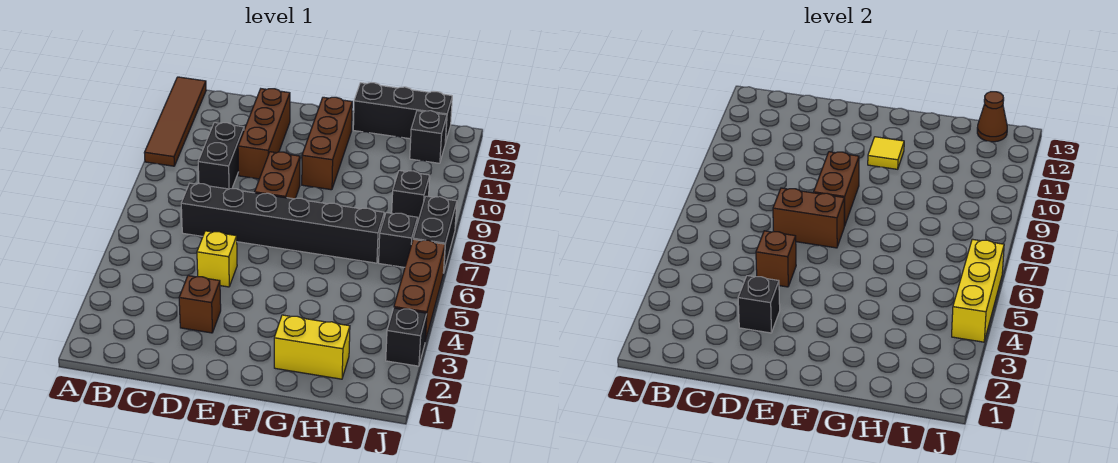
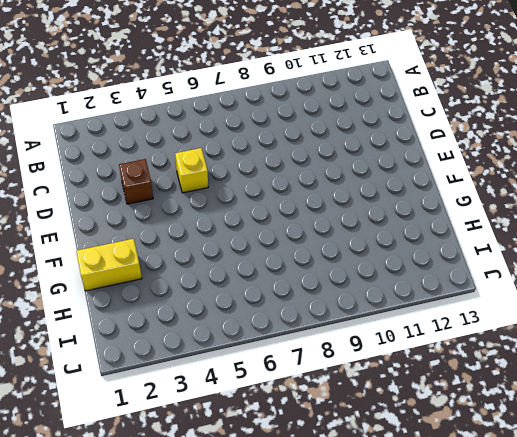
yellow 1x2 brick [76,239,142,291] -> yellow 1x2 brick turned to [274,315,350,379]
none -> brown 1x4 tile [144,77,206,166]
none -> black 1x6 brick [181,183,384,263]
none -> black 1x2 brick [198,123,244,189]

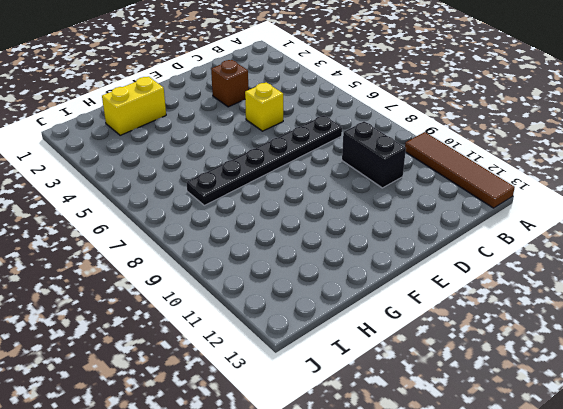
black 1x6 plate [186,115,342,205] -> black 1x6 brick [181,183,384,263]
none -> brown 1x3 brick [238,89,290,179]
none -> brown 1x2 brick [255,152,300,199]
none -> brown 1x3 brick [302,97,352,190]

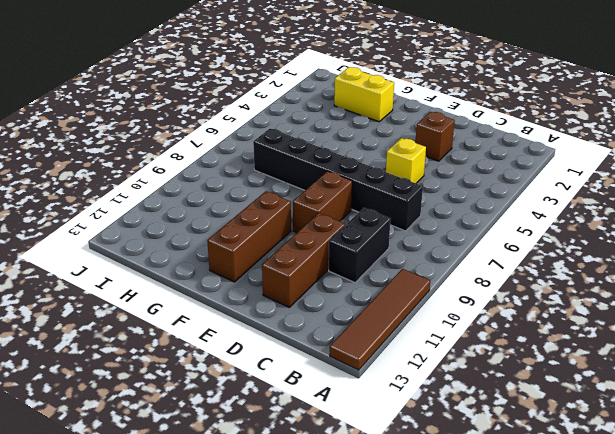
none -> black 1x3 brick [353,83,452,142]
none -> black 1x1 brick [379,213,418,267]
none -> black 1x1 brick [392,171,430,223]

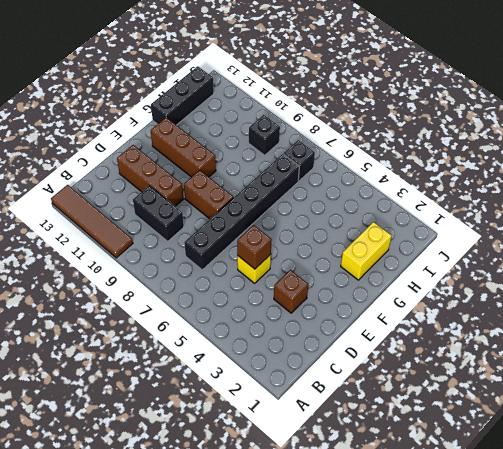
none -> black 1x1 brick [410,111,447,163]
none -> black 1x1 brick [386,308,427,366]
none -> brown 1x3 brick [394,239,445,341]

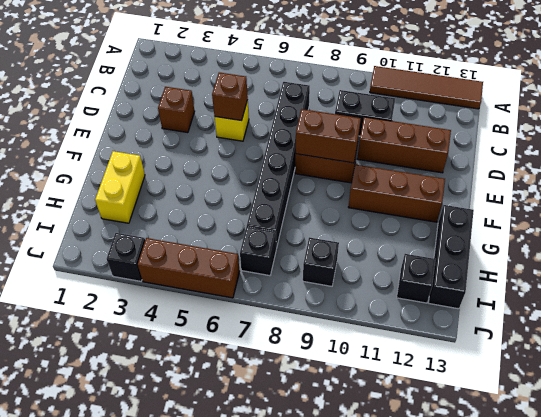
none -> black 1x2 brick [413,196,457,273]
none -> black 1x1 brick [738,276,780,333]
none -> brown 1x2 brick [773,188,844,248]

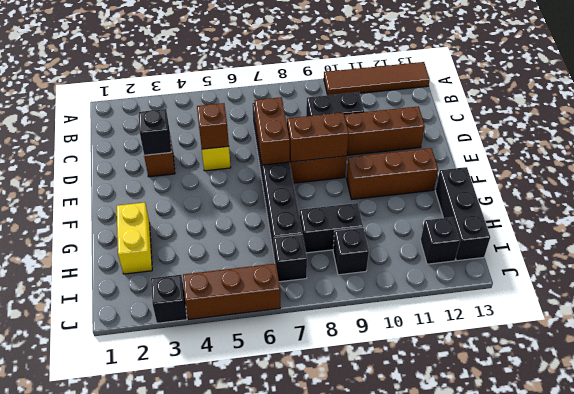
black 1x2 brick [300,203,363,253] -> black 1x2 brick moved to [413,196,457,273]
none -> yellow 1x1 tile [868,137,904,169]
none -> brown 1x1 cone [977,92,1007,142]
none -> yellow 1x3 brick [952,239,1004,342]

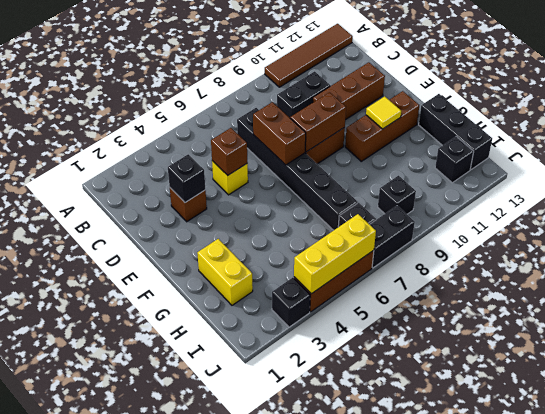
none -> brown 1x1 cone [977,92,1007,142]

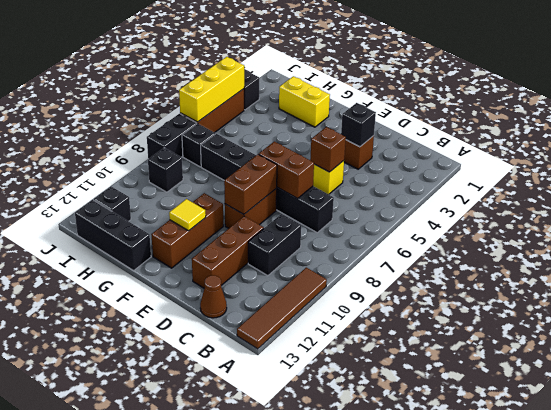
brown 1x1 cone [200,275,227,318] -> brown 1x1 cone moved to [977,92,1007,142]

